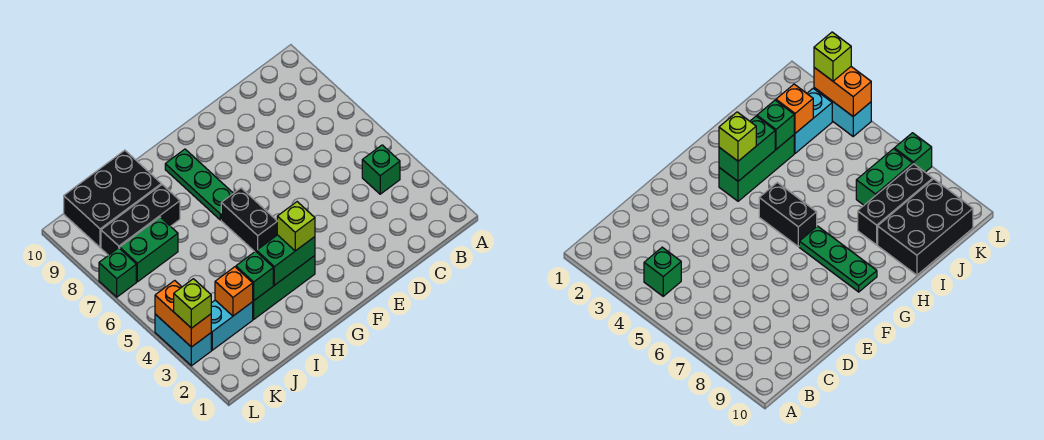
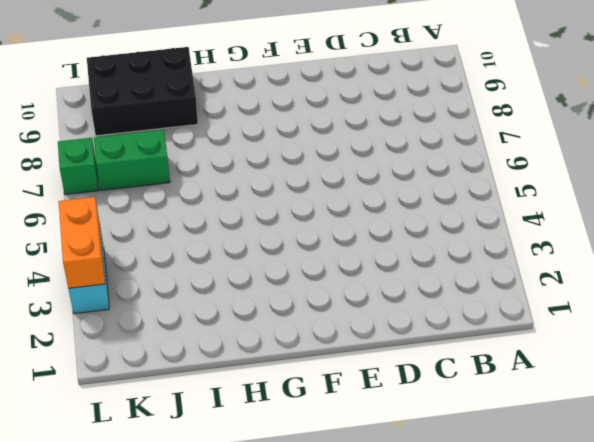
none -> green 1x1 brick [362,145,400,194]
none -> green 1x3 brick [253,256,315,319]
none -> black 1x2 brick [221,188,277,252]

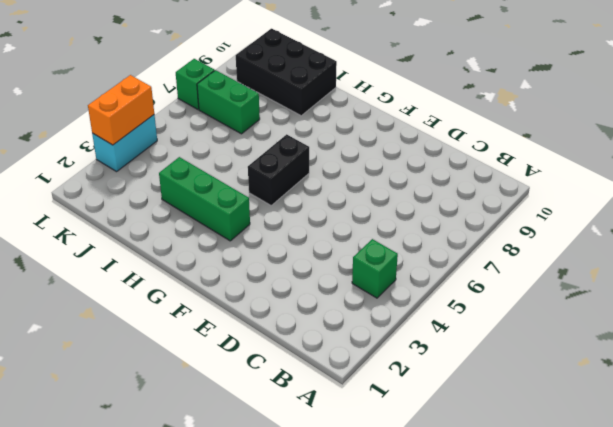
none -> green 1x3 plate [165,149,233,220]
none -> black 1x3 brick [101,185,180,255]
none -> cyan 1x2 brick [211,300,253,350]

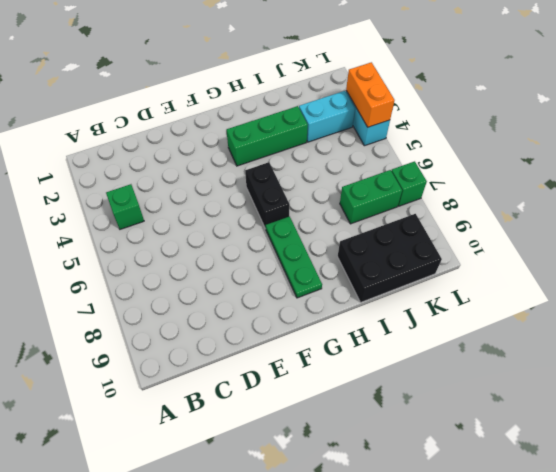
none -> black 1x3 brick [101,185,180,255]
none -> green 1x2 brick [257,235,315,285]
none -> green 1x1 brick [236,251,273,301]

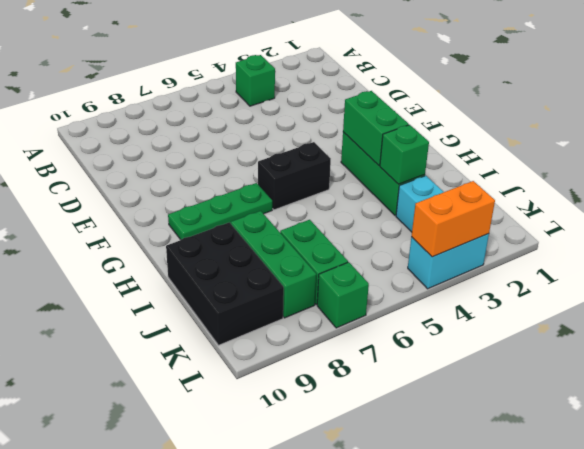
green 1x3 brick [231,211,316,318] -> black 1x3 brick [101,185,180,255]
none -> orange 1x1 brick [215,267,253,316]
none -> lime 1x1 brick [277,202,315,251]
none -> lime 1x1 brick [174,279,211,328]

